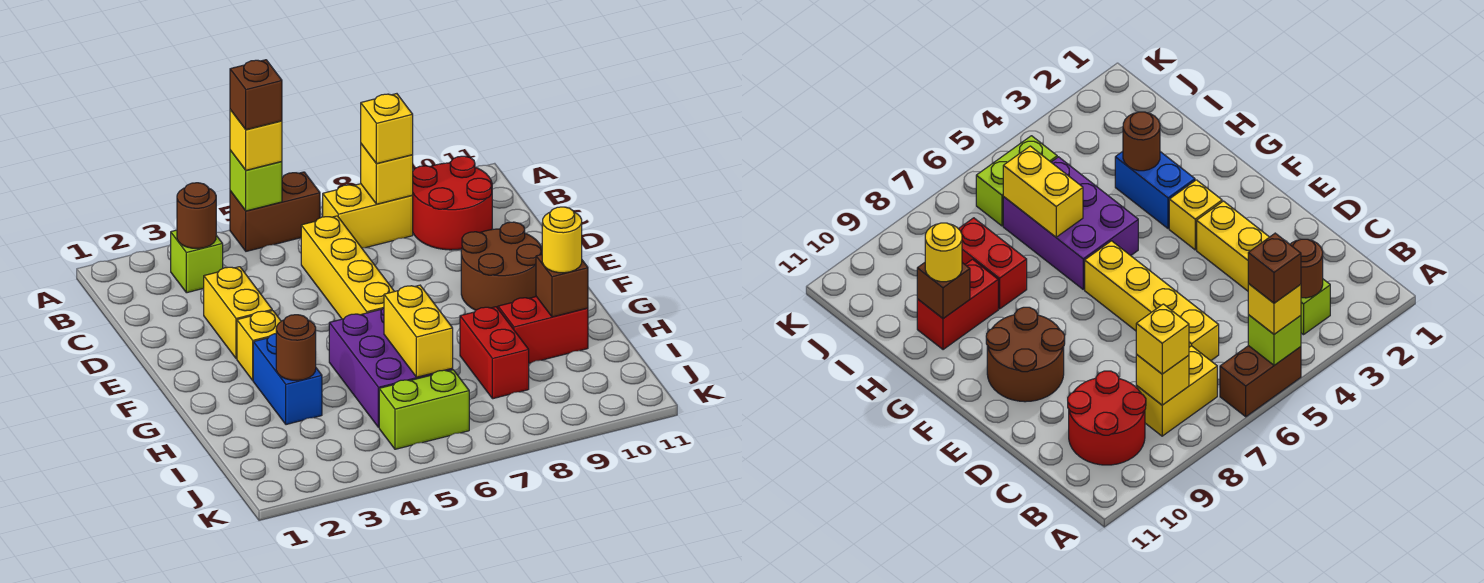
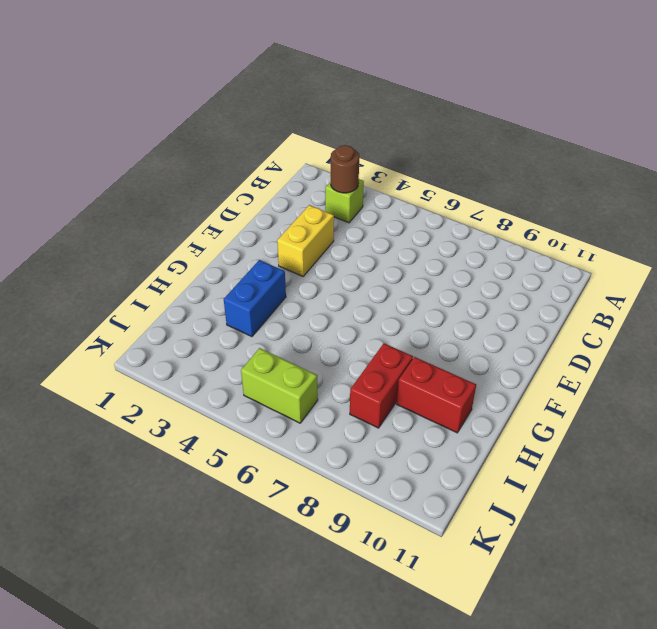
none -> brown 1x2 brick [230,172,320,251]
none -> yellow 1x2 brick [323,184,413,248]
none -> red 2x2 round brick [412,156,492,250]

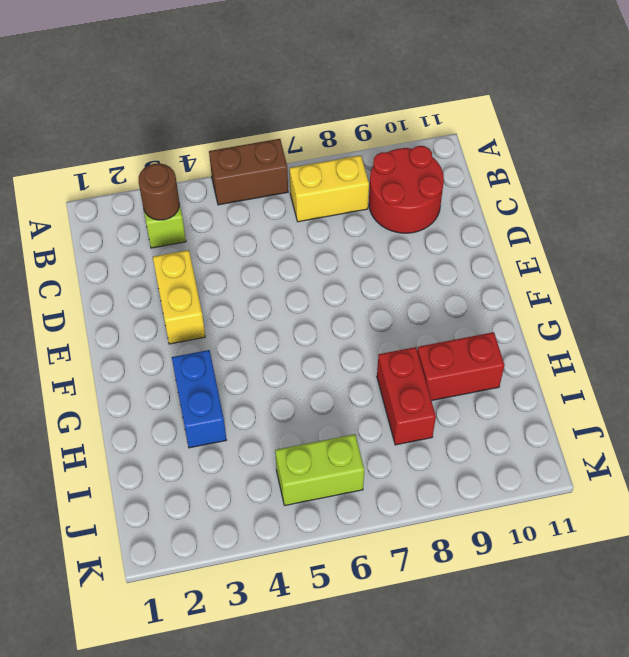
none -> yellow 1x4 brick [301,216,394,319]
none -> brown 2x2 round brick [461,222,542,310]
none -> yellow 1x1 brick [237,311,281,380]

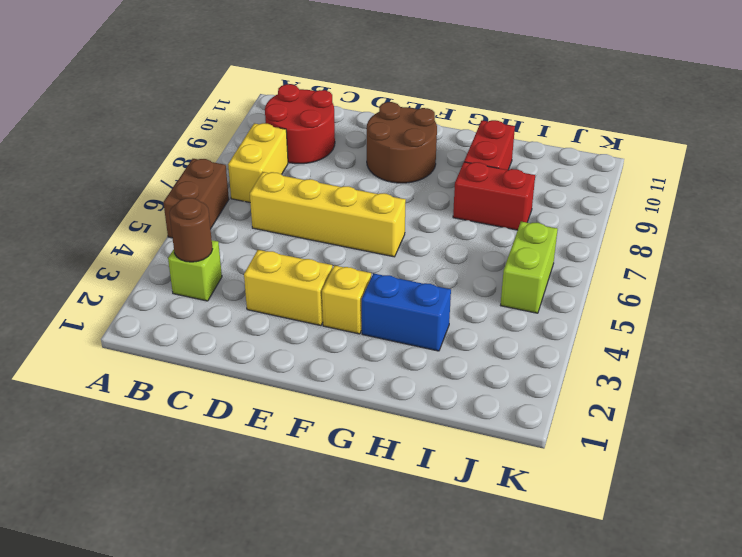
none -> purple 2x3 brick [329,307,453,427]
none -> lime 1x1 brick [230,150,282,211]
none -> yellow 1x1 brick [361,144,413,204]

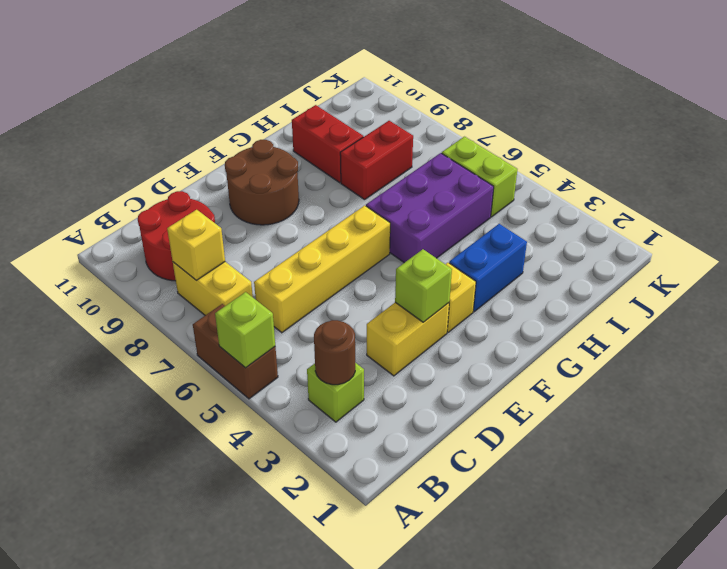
lime 1x1 brick [395,249,452,322] -> none
none -> brown 1x1 round brick [276,315,316,380]
none -> yellow 1x2 brick [384,285,453,377]
none -> brown 1x1 brick [536,254,588,317]

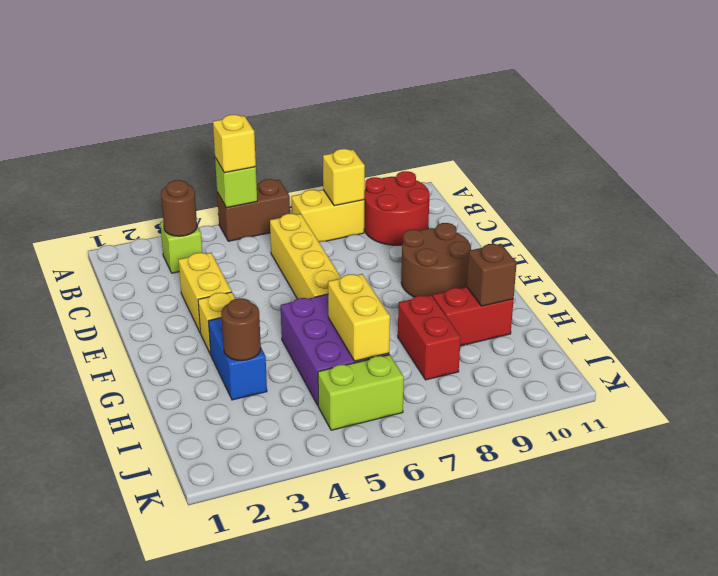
none -> yellow 1x1 brick [361,94,413,164]
none -> yellow 1x1 round brick [542,207,582,273]
none -> brown 1x1 brick [230,60,282,130]

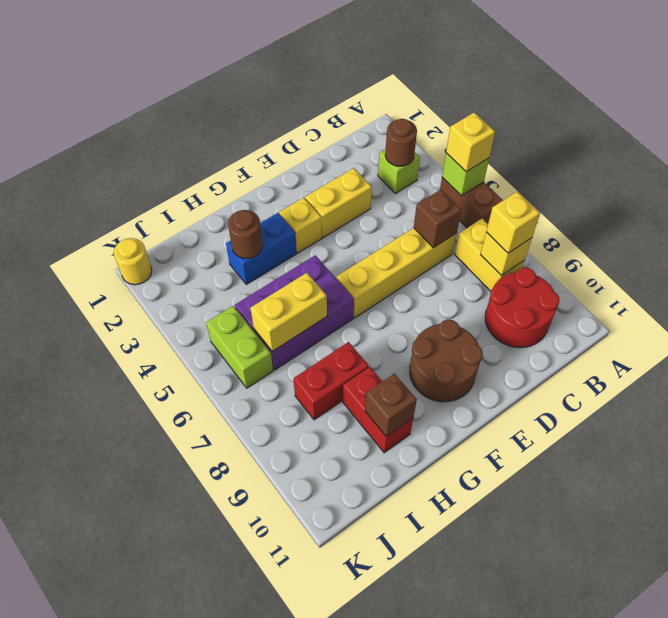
brown 1x1 brick [414,190,461,248] -> brown 1x1 brick moved to [230,60,282,130]
yellow 1x1 round brick [114,238,152,285] -> yellow 1x1 round brick moved to [542,207,582,273]

